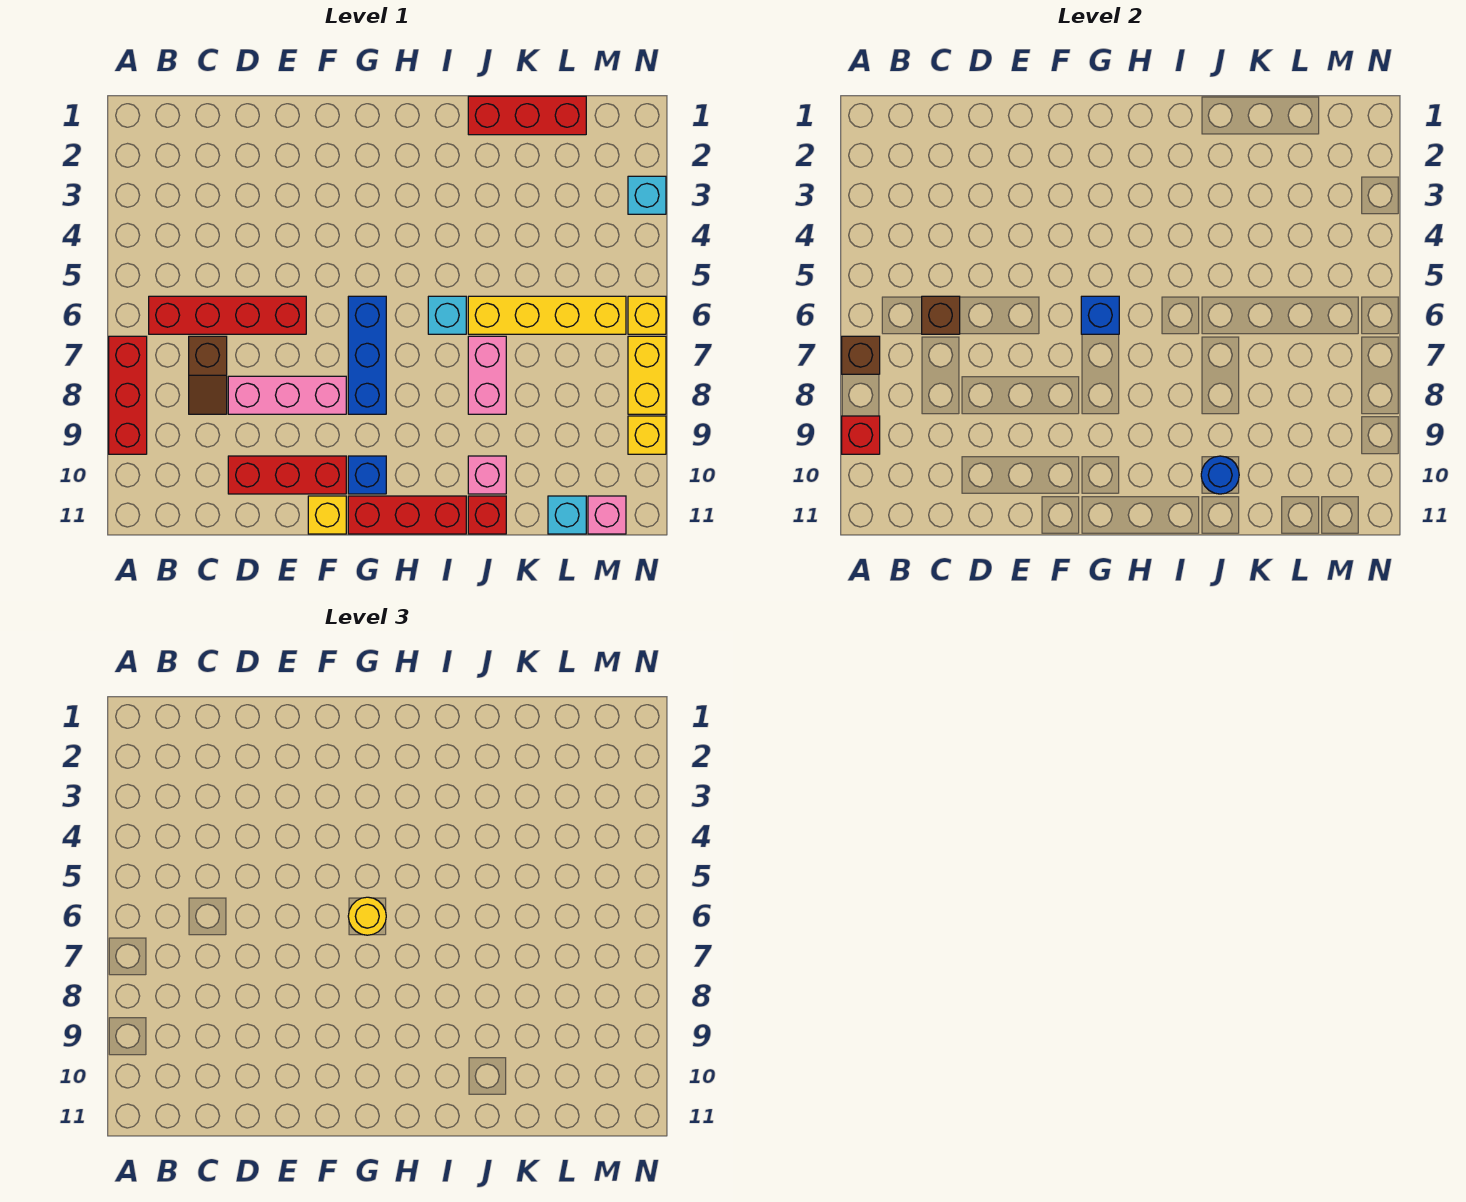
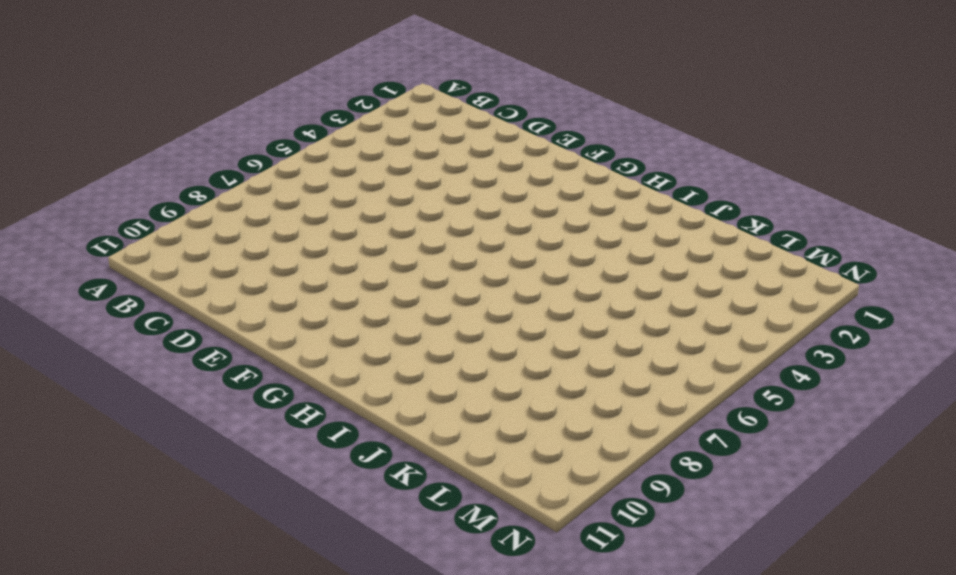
none -> red 1x3 brick [109,336,147,454]
none -> red 1x4 brick [149,296,306,334]
none -> brown 1x2 slope [189,336,227,414]

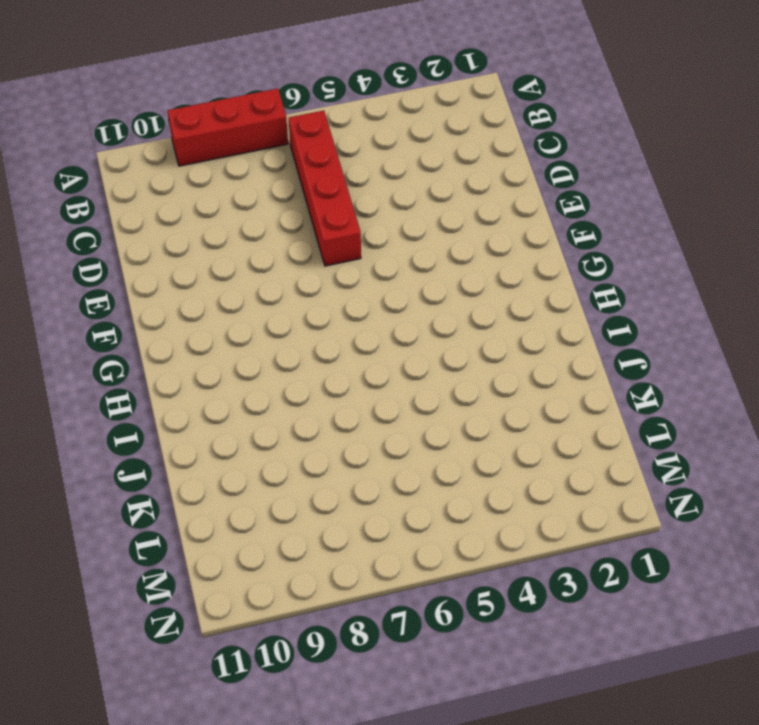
none -> brown 1x2 slope [189,336,227,414]
none -> pink 1x3 brick [228,376,346,414]
none -> red 1x3 brick [228,456,346,494]

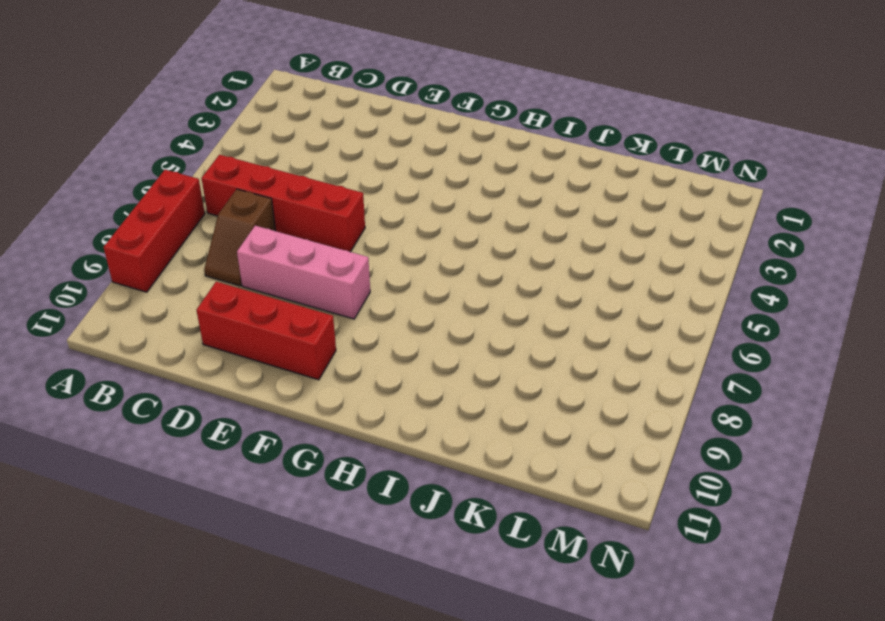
none -> yellow 1x1 brick [308,496,346,534]
none -> blue 1x3 brick [348,296,386,414]
none -> blue 1x1 brick [348,456,386,494]

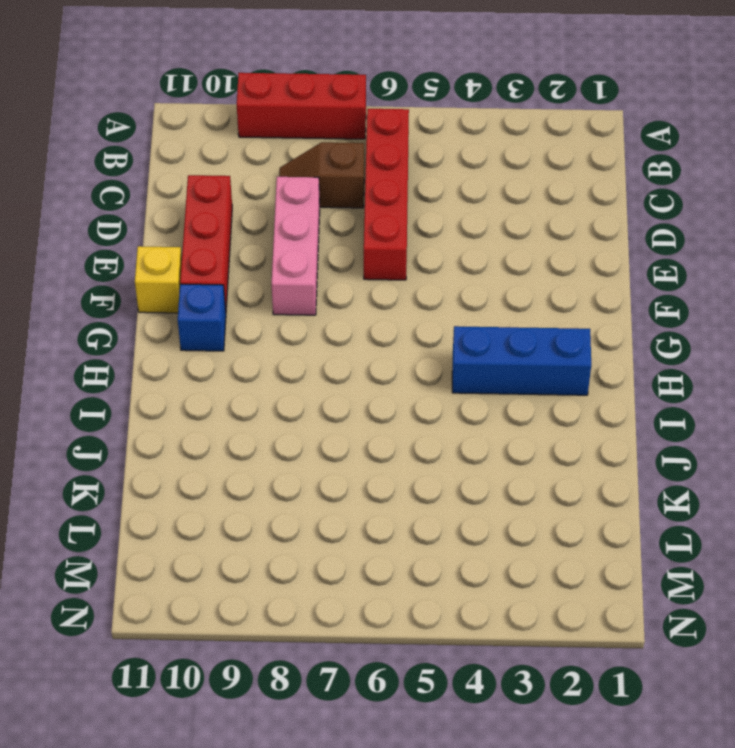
blue 1x3 brick [452,326,591,395] -> blue 1x3 brick moved to [348,296,386,414]
none -> red 1x3 brick [348,496,466,534]
none -> cyan 1x1 brick [428,296,466,334]
none -> red 1x3 brick [468,96,586,135]

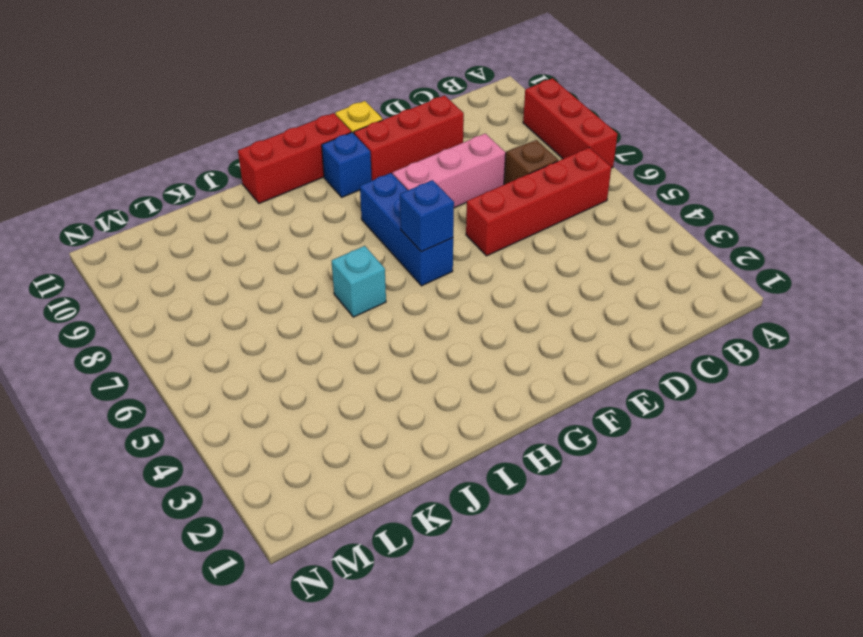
none -> red 1x3 brick [468,96,586,135]
none -> yellow 1x4 brick [468,296,626,334]
none -> pink 1x2 brick [468,336,506,414]

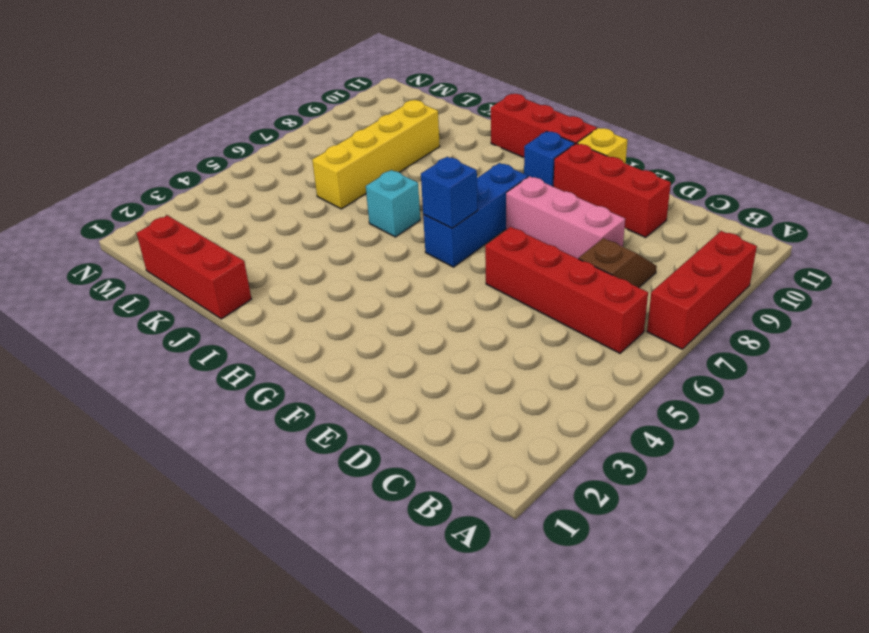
yellow 1x4 brick [312,100,440,209] -> yellow 1x4 brick turned to [468,296,626,334]
none -> pink 1x2 brick [468,336,506,414]
none -> pink 1x1 brick [468,456,506,494]
none -> red 1x1 brick [468,496,506,534]

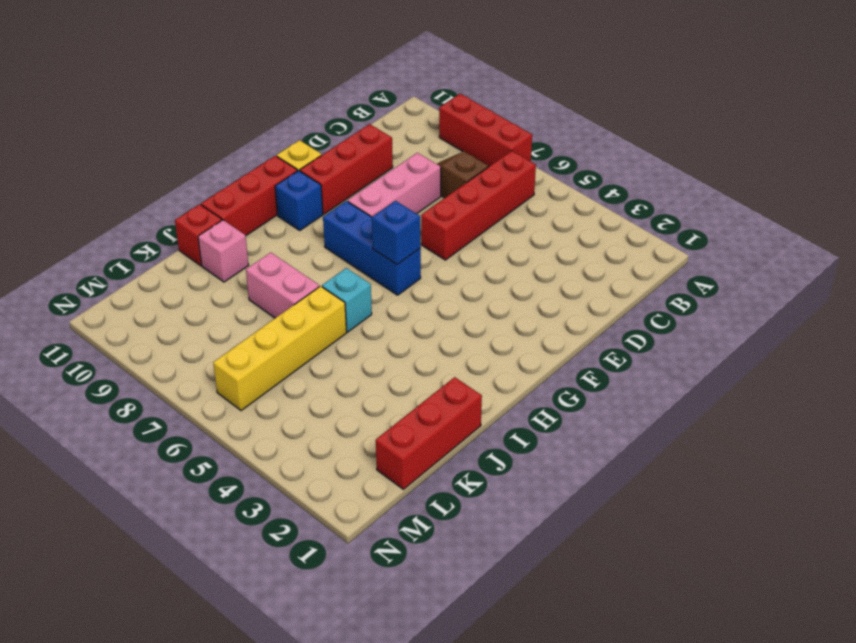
none -> cyan 1x1 brick [548,496,586,534]
none -> pink 1x1 brick [588,496,626,534]
none -> cyan 1x1 brick [628,176,666,214]

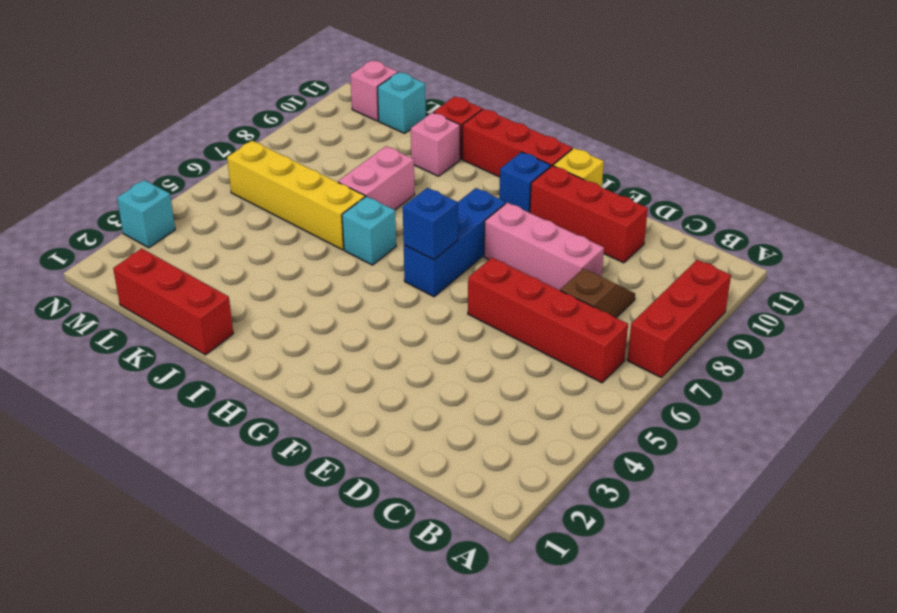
none -> yellow 1x1 brick [628,296,666,334]
none -> yellow 1x2 brick [628,336,666,414]
none -> yellow 1x1 brick [628,416,666,454]

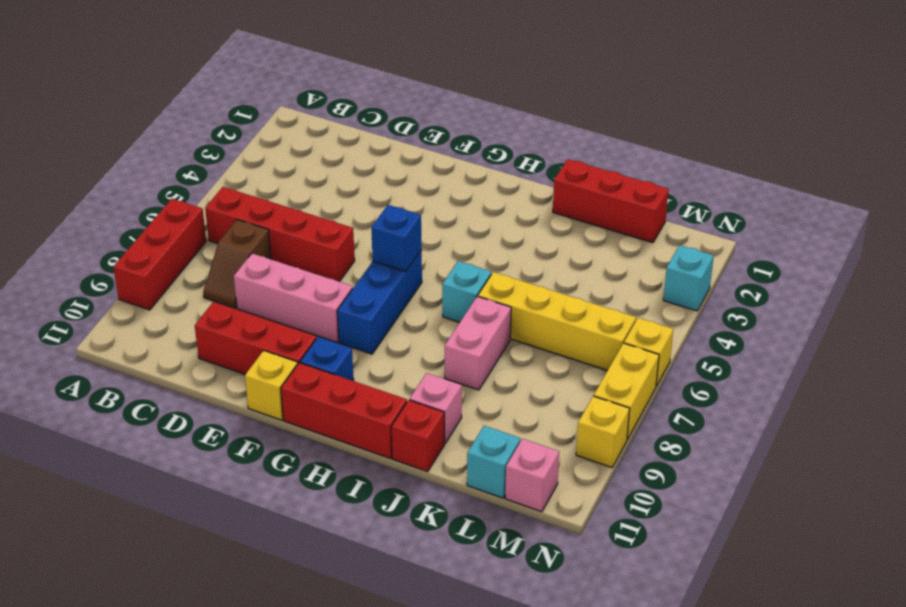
none -> brown 1x1 brick [842,336,880,374]
none -> red 1x1 brick [842,416,880,454]
none -> brown 1x1 brick [922,296,960,334]

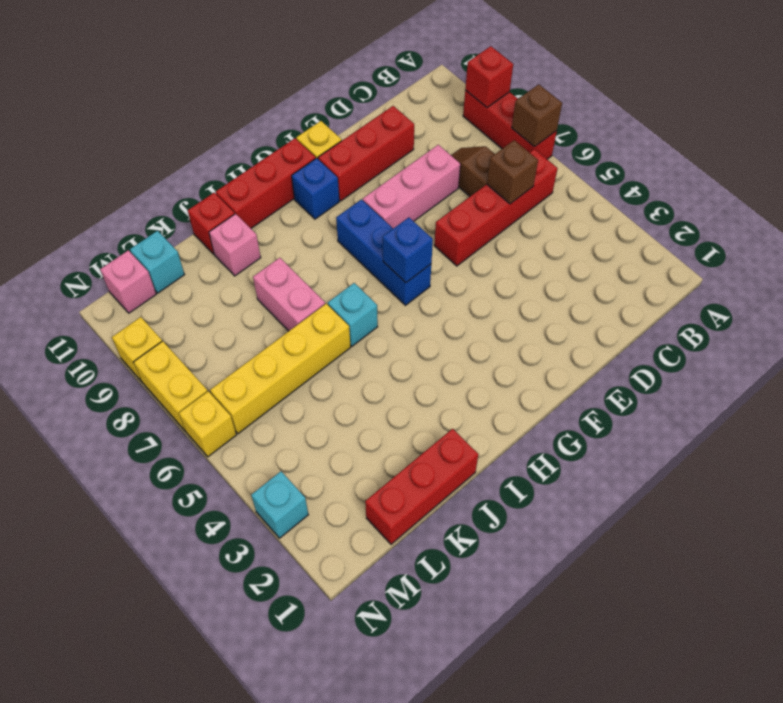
none -> blue 1x1 round brick [1201,456,1239,494]
none -> yellow 1x1 round brick [348,897,386,935]

